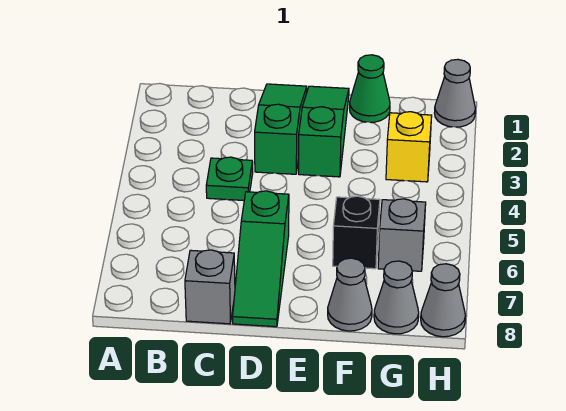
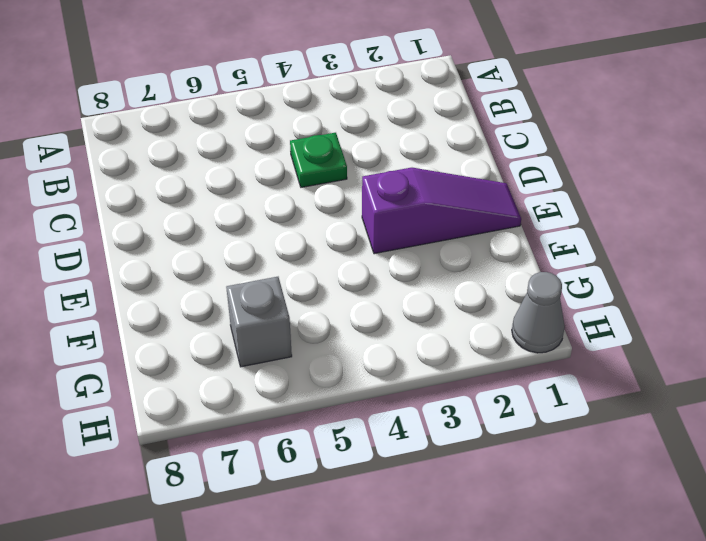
purple 1x3 slope [362,168,521,254] -> green 1x3 slope [299,86,349,177]
none -> grey 1x1 brick [185,250,235,324]
none -> green 1x3 slope [255,84,307,174]
none -> green 1x3 slope [233,191,289,327]

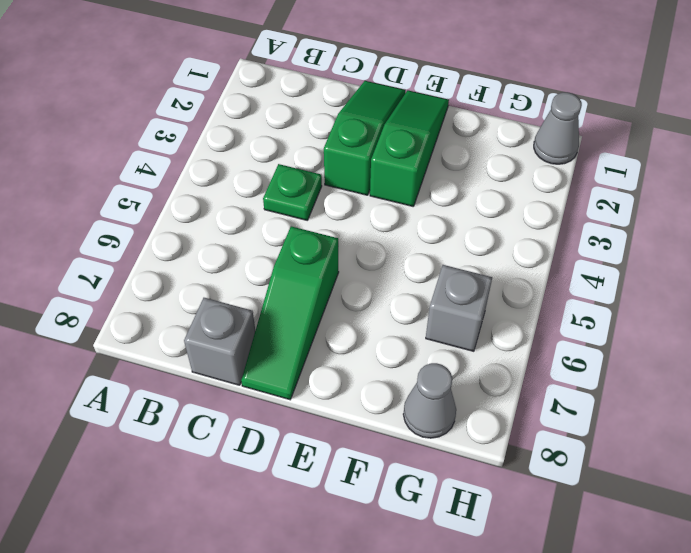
none -> green 1x1 cone [350,55,390,122]
none -> black 1x1 brick [333,196,380,269]
none -> grey 1x1 cone [328,258,372,331]

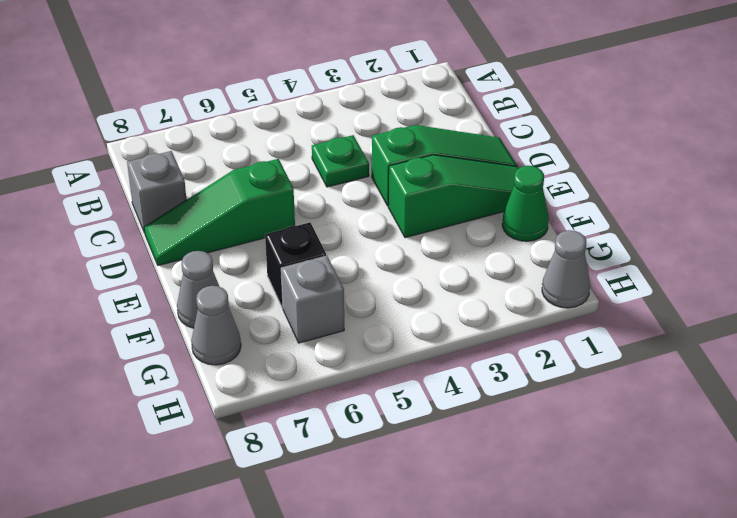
none -> yellow 1x1 brick [386,112,432,182]
none -> grey 1x1 cone [421,264,465,337]

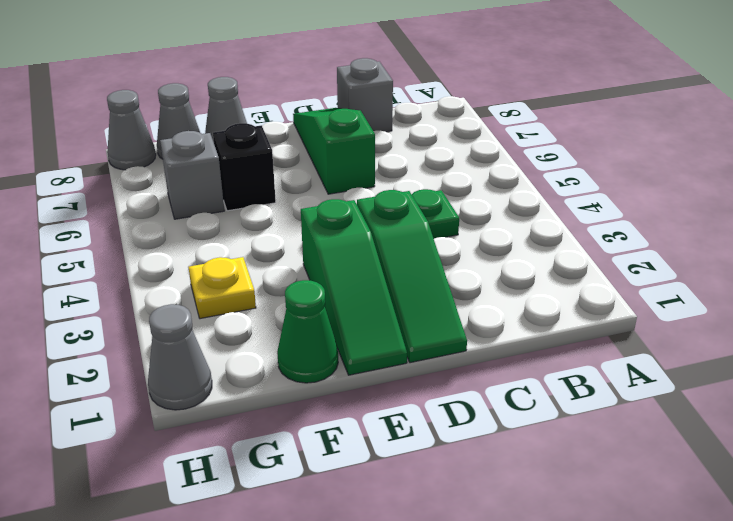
yellow 1x1 plate [189,257,256,319] -> yellow 1x1 brick [386,112,432,182]

